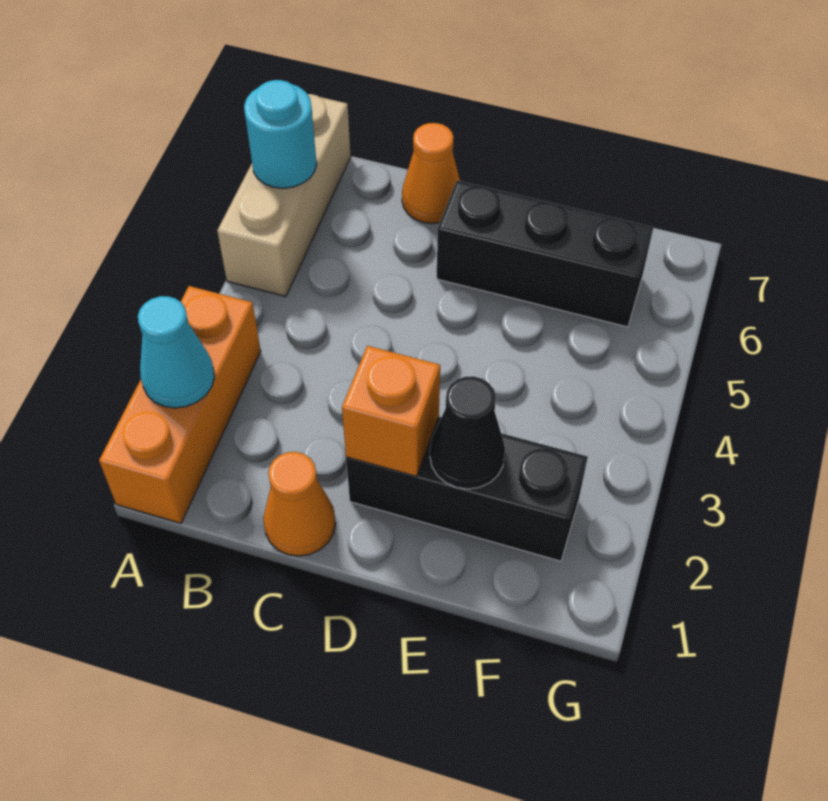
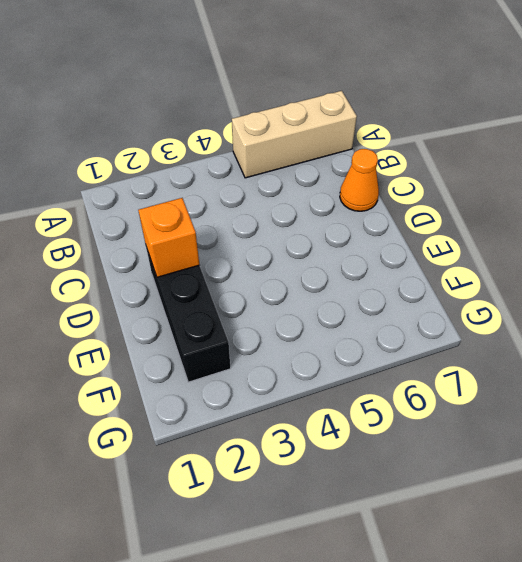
none -> orange 1x3 brick [99,286,261,523]
none -> orange 1x1 cone [263,452,336,556]

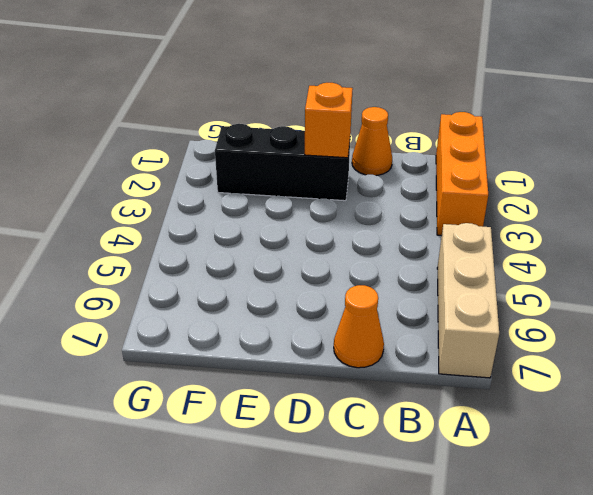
none -> black 1x3 brick [437,181,654,327]
none -> cyan 1x1 cone [138,296,214,408]

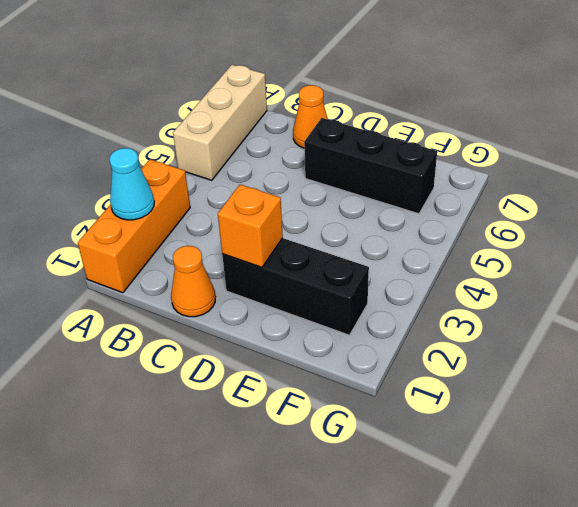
none -> cyan 1x1 round brick [244,80,317,188]
none -> black 1x1 cone [430,376,505,489]

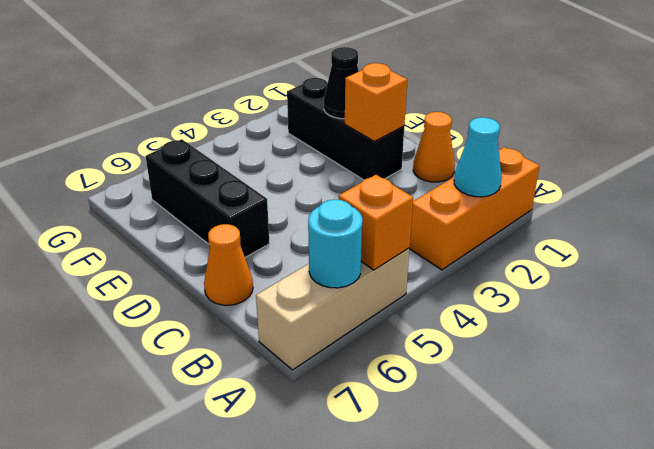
orange 1x1 brick [339,175,413,270] -> none

